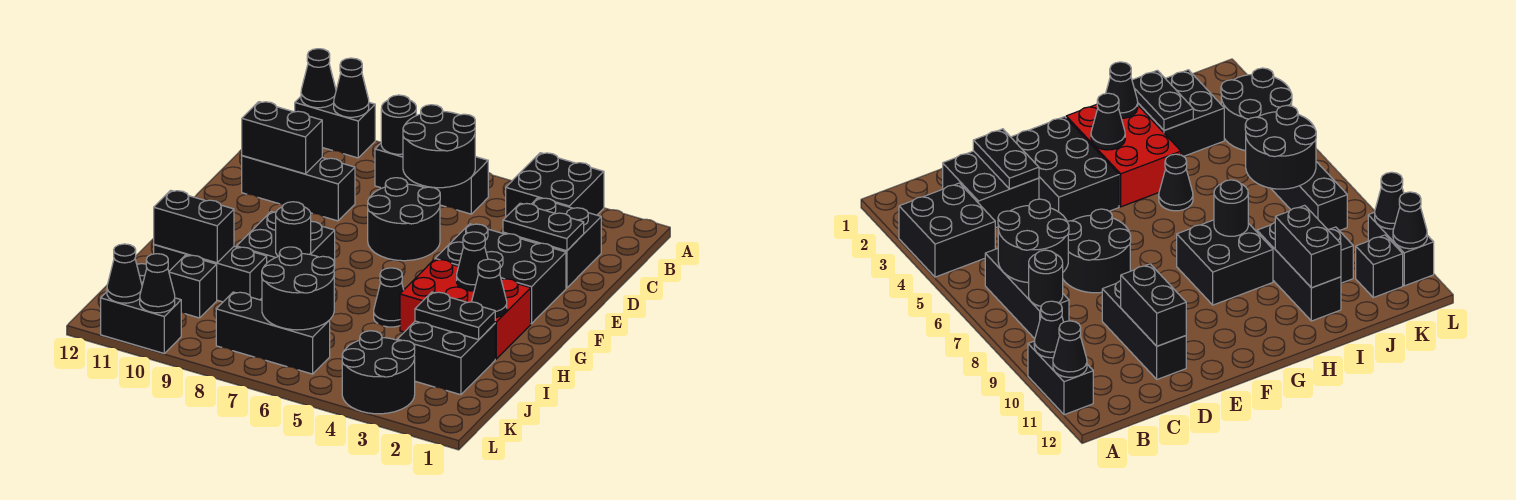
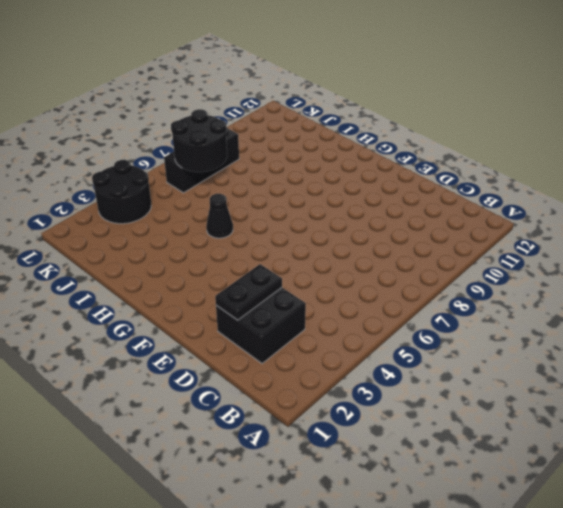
none -> black 2x2 brick [506,153,604,217]
none -> black 1x2 brick [295,97,375,158]
none -> black 1x3 brick [375,143,488,214]
none -> black 2x2 round brick [368,178,440,261]

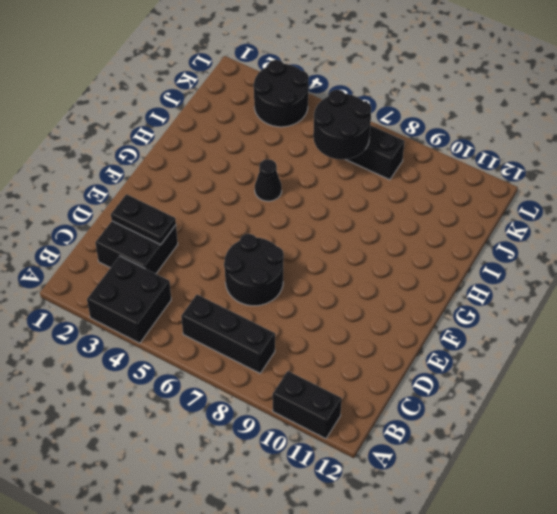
none -> black 1x3 brick [242,156,355,221]
none -> black 2x3 brick [435,224,566,324]
none -> red 2x3 brick [400,259,531,359]
none -> black 2x2 brick [237,211,335,267]

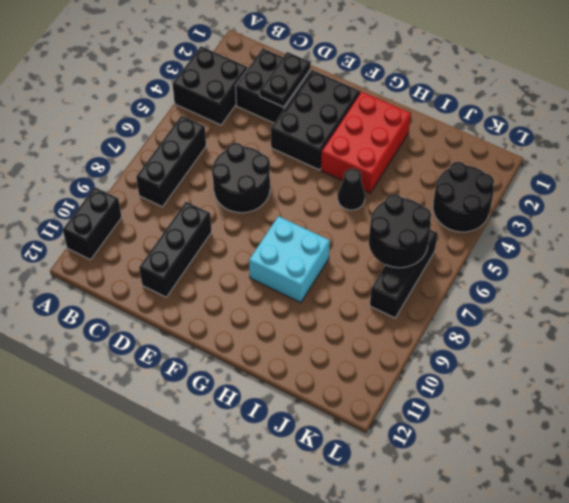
cyan 2x2 brick [249,216,330,303] -> black 2x2 brick [237,211,335,267]
none -> black 2x2 brick [397,321,495,395]
none -> black 1x3 brick [154,244,267,302]
none -> black 1x1 brick [169,255,217,318]
none -> black 1x1 brick [1356,235,1403,298]

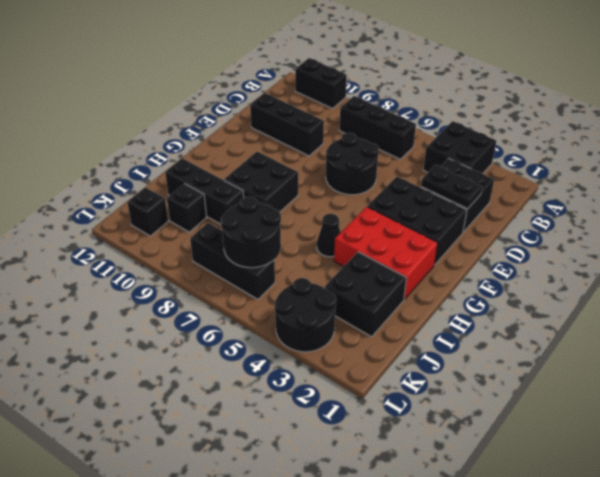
none -> black 1x2 brick [101,292,181,353]
none -> black 1x1 cone [334,58,369,117]
none -> black 1x1 cone [301,49,336,108]
none -> black 2x2 round brick [403,105,475,188]

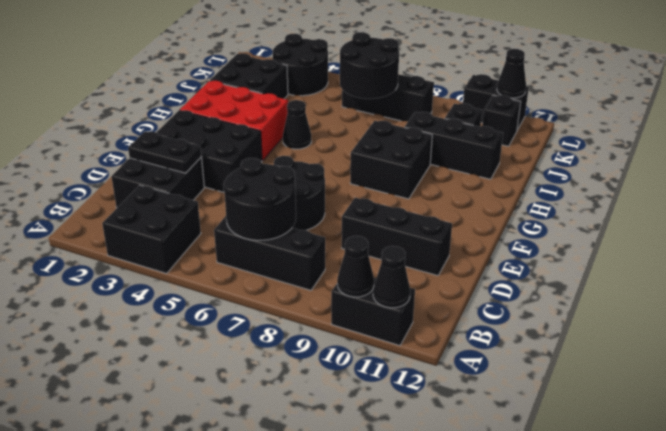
none -> black 1x1 round brick [381,95,416,154]
none -> black 1x2 brick [242,102,322,174]
none -> black 1x1 cone [457,232,488,291]
none -> black 1x1 cone [472,259,507,318]

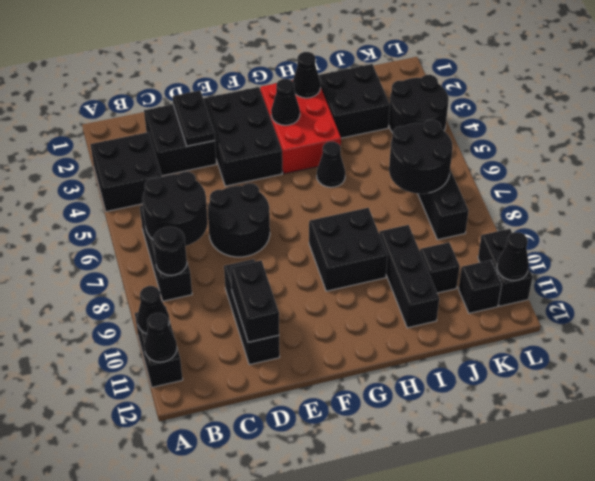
none -> black 1x1 round brick [276,202,311,257]
none -> black 1x2 plate [415,292,495,340]
none -> black 1x2 brick [154,190,234,263]
none -> black 1x1 cone [140,254,175,313]

